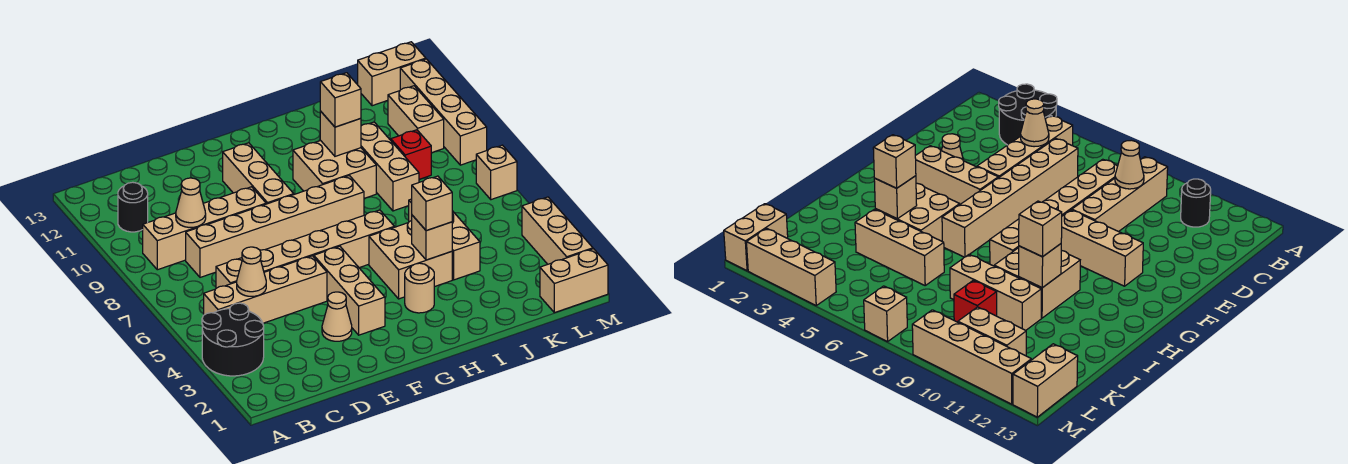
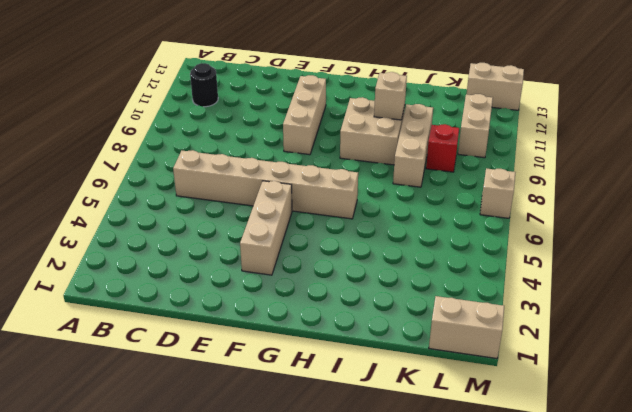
none -> black 2x2 round brick [202,303,264,376]
none -> tan 1x4 brick [204,256,327,323]
none -> tan 1x4 brick [143,187,266,270]

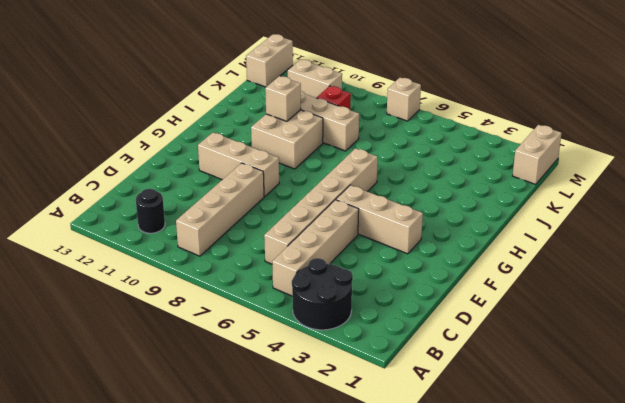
none -> tan 1x6 brick [186,176,364,277]
none -> tan 1x1 cone [322,292,352,341]
none -> tan 1x1 round brick [405,263,434,313]

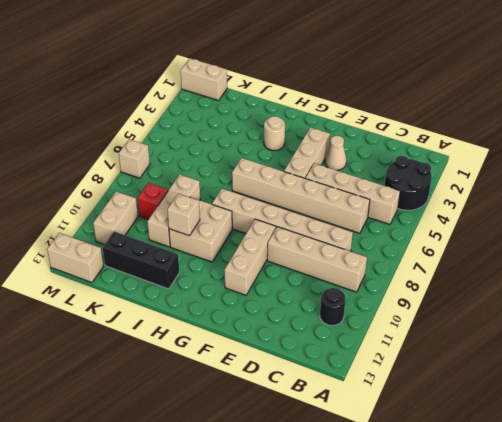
black 1x3 brick [102,231,179,289] -> none
none -> tan 2x2 brick [369,220,452,299]
none -> tan 1x3 brick [409,199,480,280]
none -> tan 1x3 brick [522,197,593,264]

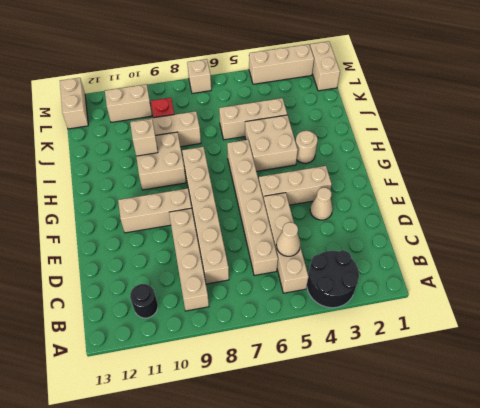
none -> tan 1x4 brick [400,59,487,165]
none -> tan 1x1 cone [176,178,206,227]
none -> tan 1x1 brick [412,215,452,260]

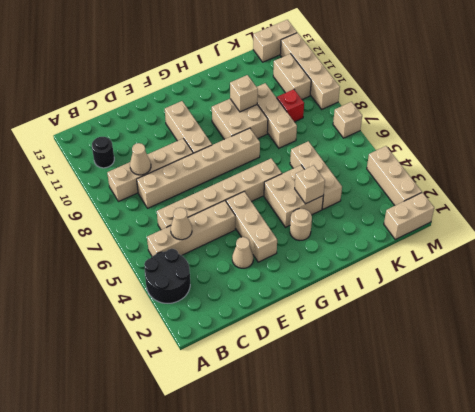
none -> tan 1x1 brick [412,176,452,231]
none -> tan 1x1 brick [320,73,361,127]

